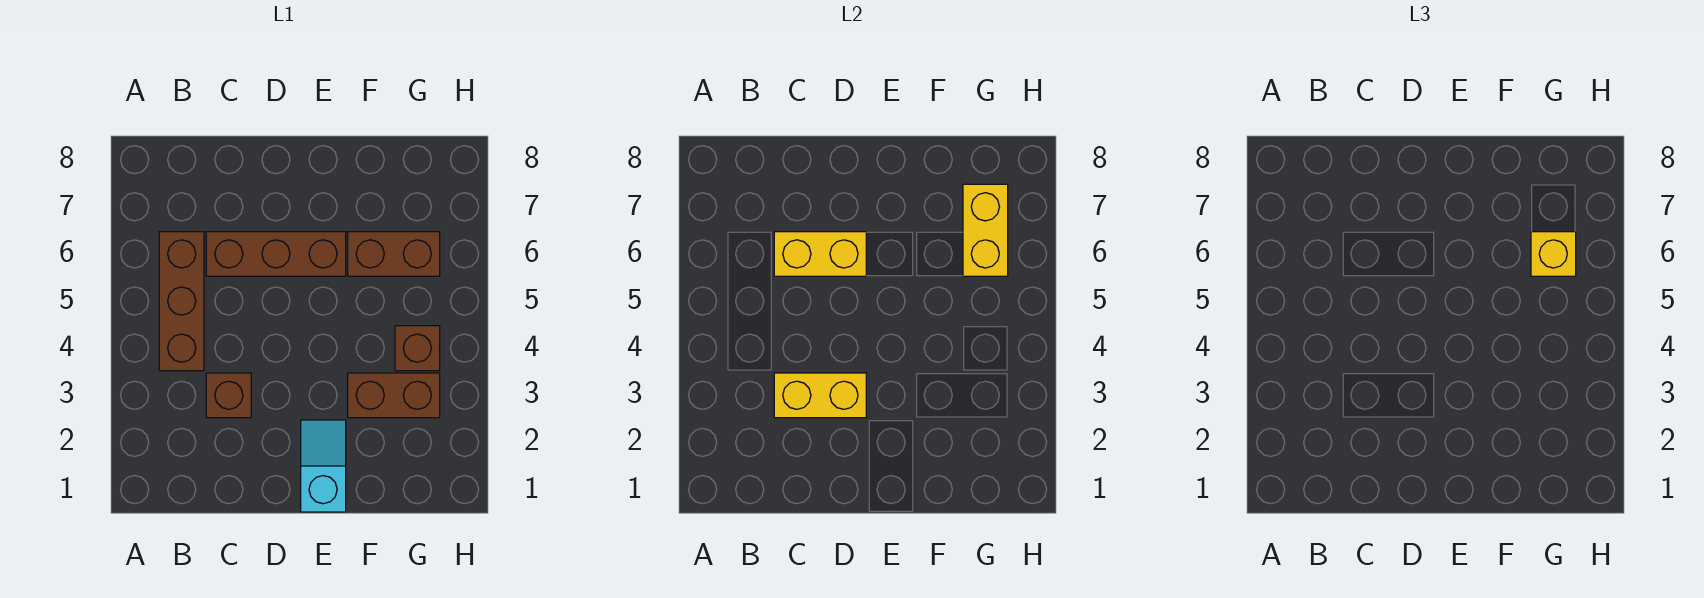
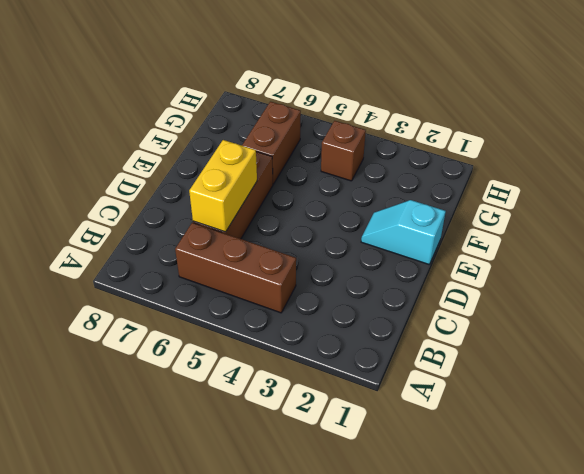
none -> brown 1x1 brick [206,373,251,418]
none -> brown 1x2 brick [348,373,440,418]

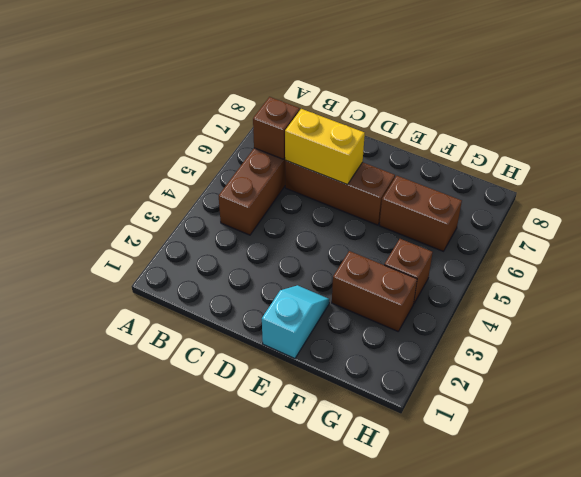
brown 1x1 brick [253,97,300,159] -> brown 1x1 brick moved to [206,373,251,418]
none -> yellow 1x2 brick [774,373,866,418]
none -> yellow 1x2 brick [963,184,1008,276]

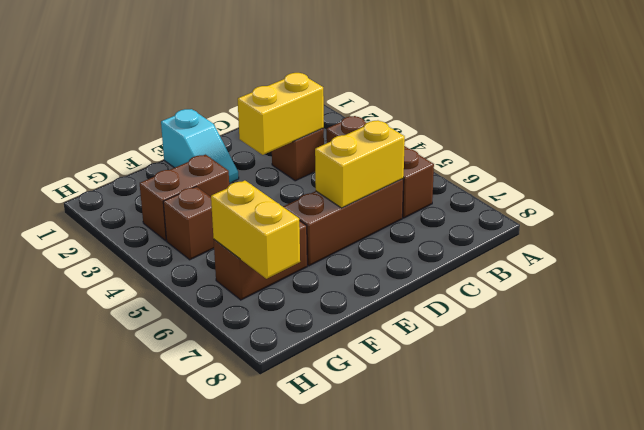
none -> yellow 1x1 brick [1531,232,1576,276]

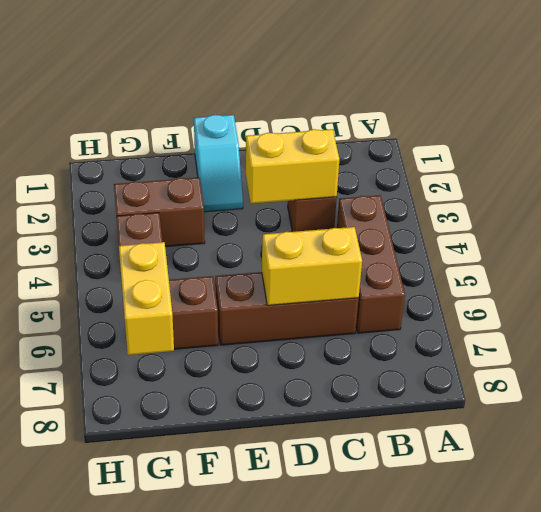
none -> yellow 1x1 brick [1531,232,1576,276]

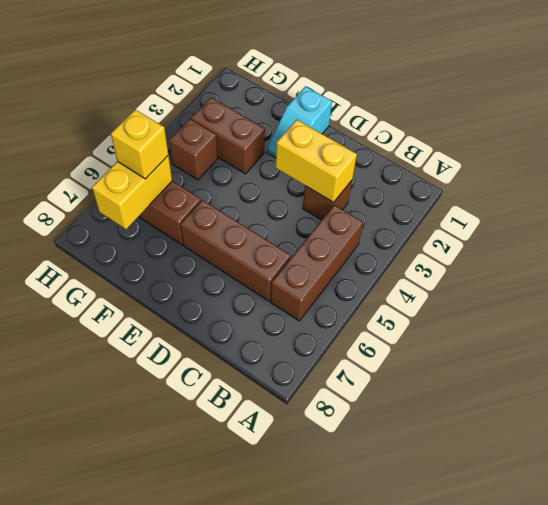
none -> yellow 1x2 brick [774,232,866,276]

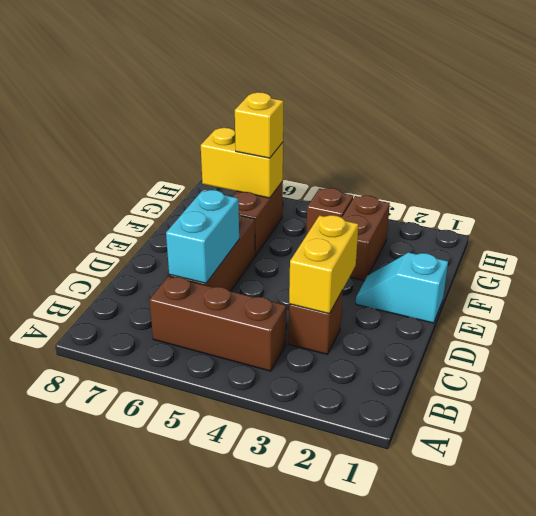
cyan 1x2 brick [166,190,239,283] -> yellow 1x2 brick [774,232,866,276]

